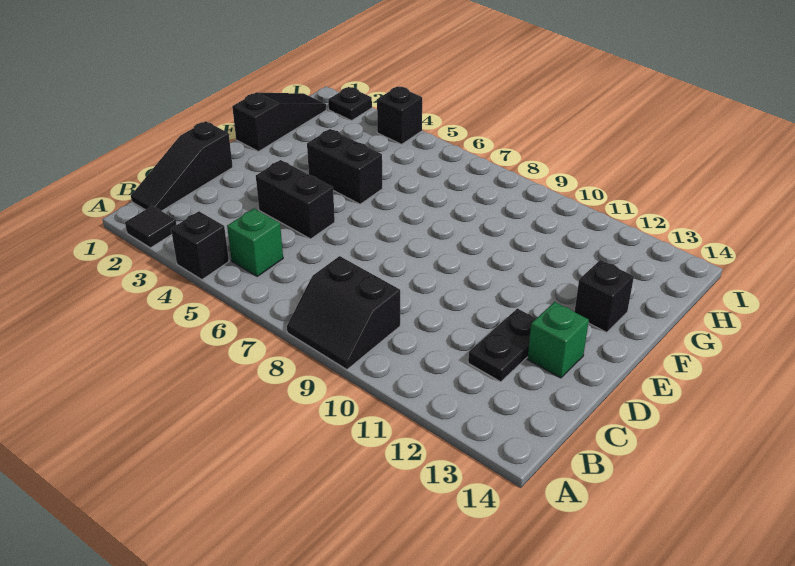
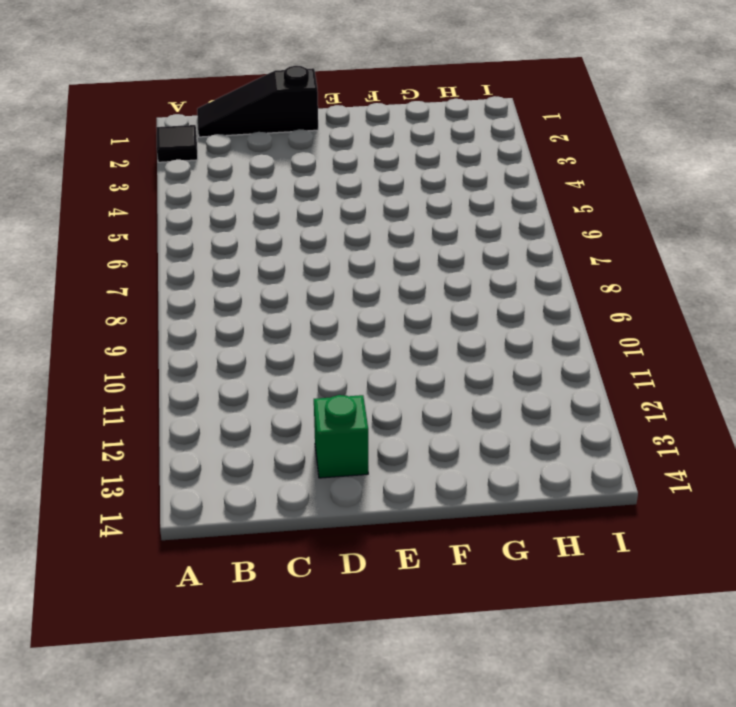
none -> black 1x1 brick [171,211,229,280]
none -> black 2x2 slope [287,256,400,370]
none -> green 1x1 brick [227,208,283,276]

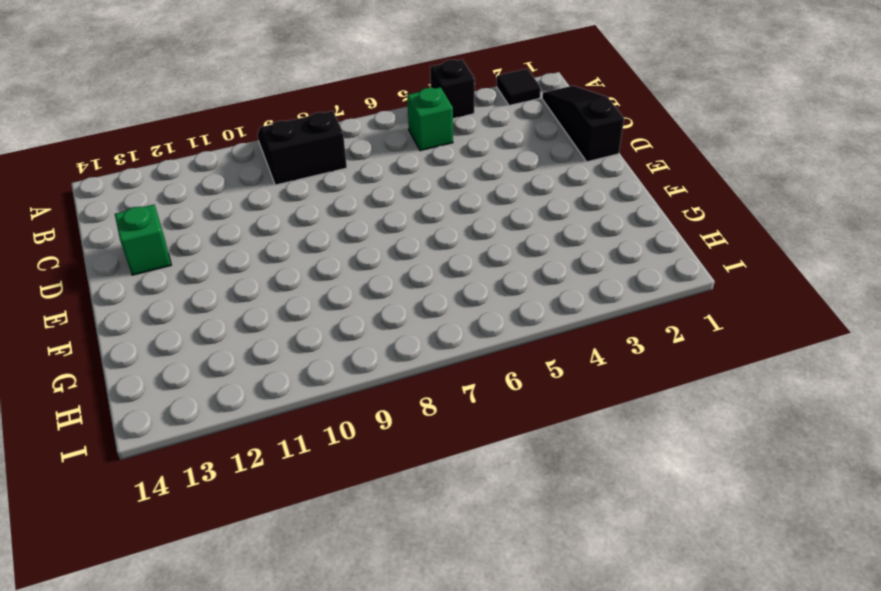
none -> black 1x2 plate [468,308,536,382]
none -> black 1x2 brick [256,160,335,239]
none -> black 1x3 slope [232,92,326,151]

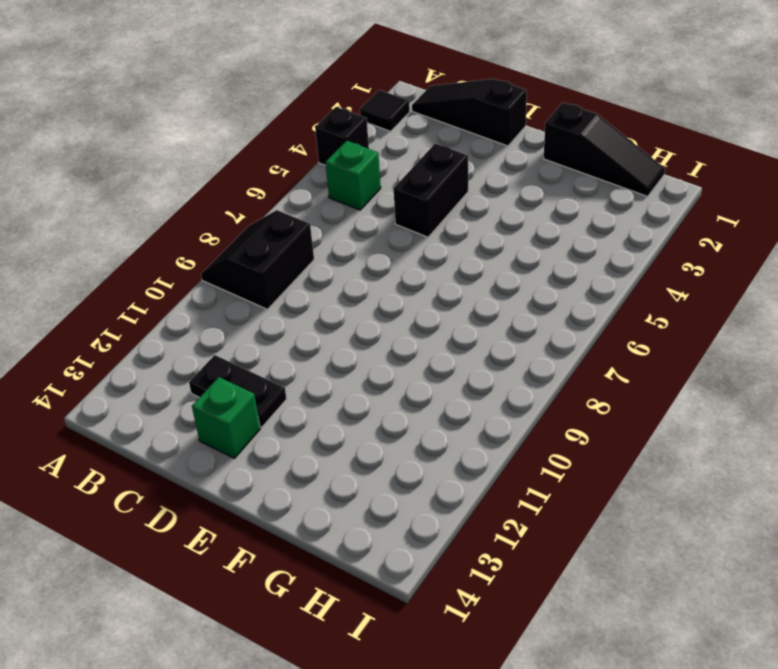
none -> black 1x2 brick [307,129,382,204]
none -> black 1x1 brick [574,260,634,332]
none -> black 1x1 plate [328,87,372,121]

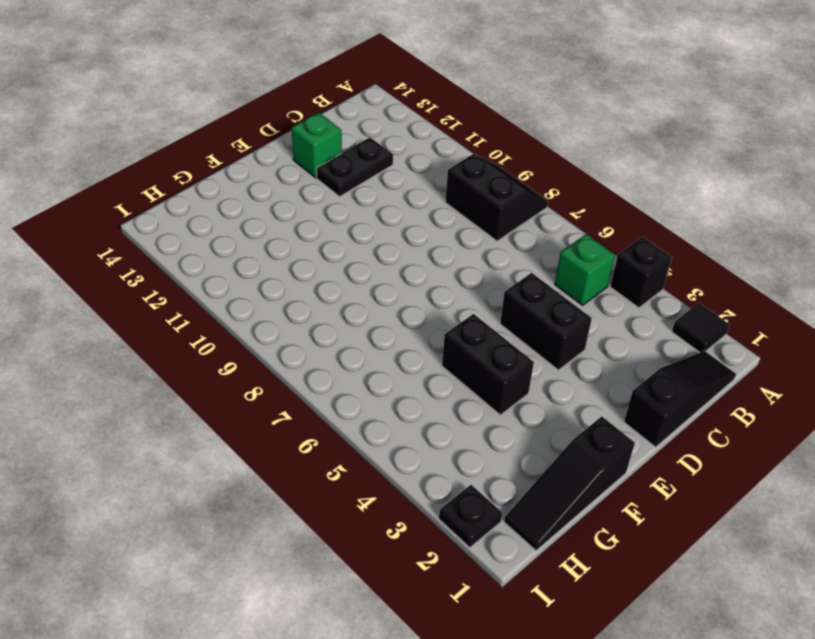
none -> black 1x1 brick [574,260,634,332]
none -> black 1x1 brick [377,86,422,144]

